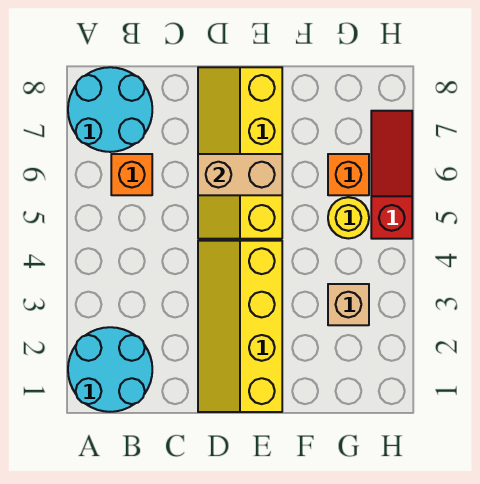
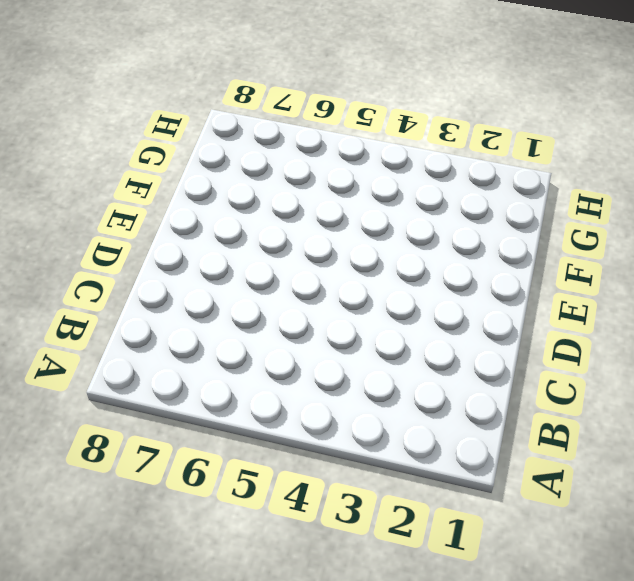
none -> cyan 2x2 round brick [68,327,152,412]
none -> cyan 2x2 round brick [68,67,152,152]

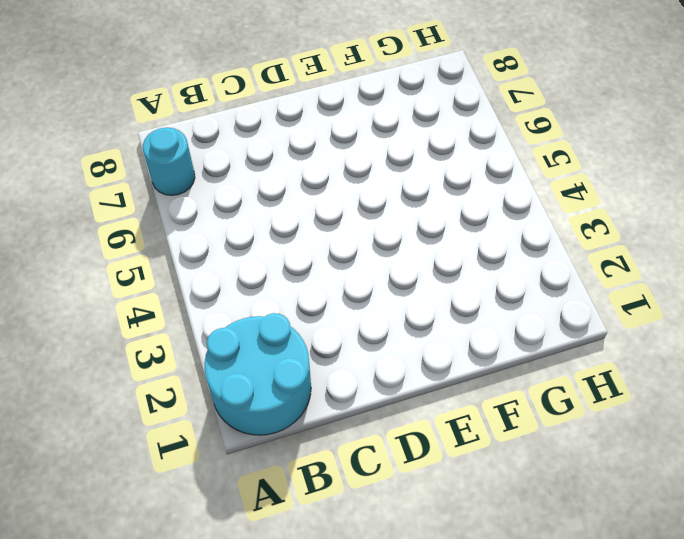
cyan 1x1 round brick [143,128,195,195] -> cyan 2x2 round brick [68,67,152,152]
none -> orange 1x1 brick [111,154,152,195]
none -> yellow 2x4 slope [198,241,282,412]

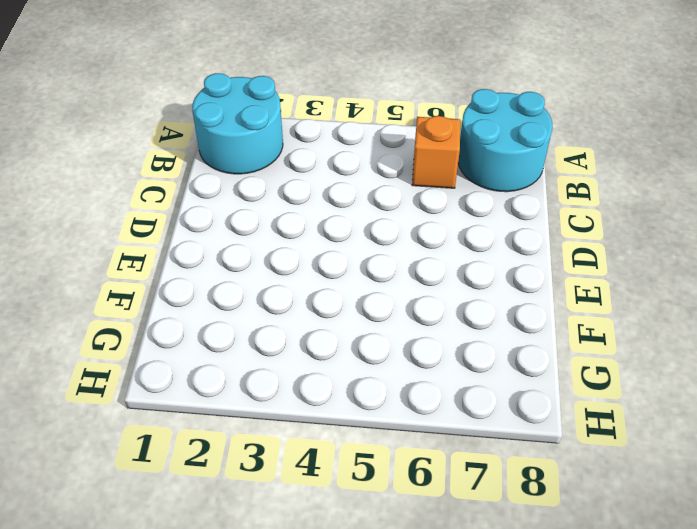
none -> yellow 2x4 slope [198,241,282,412]
none -> yellow 2x4 slope [198,67,282,239]

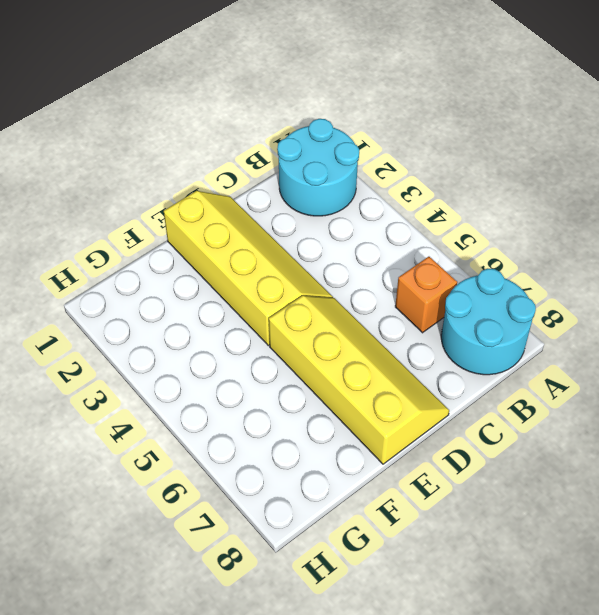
none -> tan 1x1 brick [328,284,369,325]
none -> yellow 1x1 round brick [328,197,369,239]

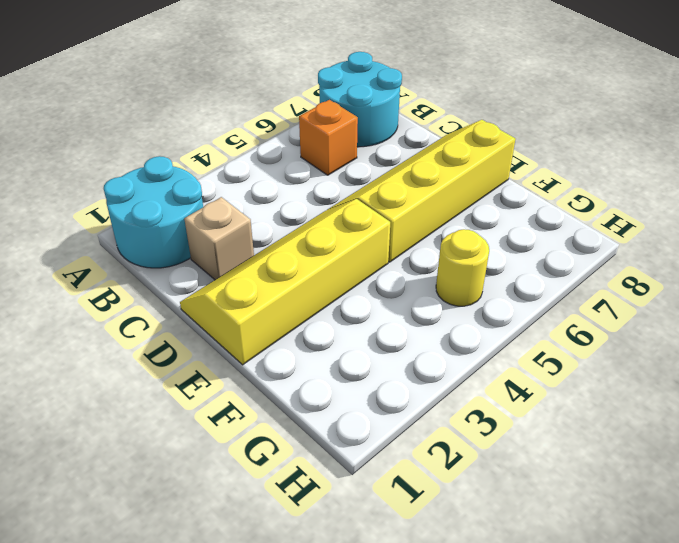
tan 1x1 brick [184,197,254,280] -> tan 1x1 brick moved to [328,284,369,325]
none -> orange 1x1 brick [328,154,369,195]
none -> red 1x3 slope [371,111,412,239]

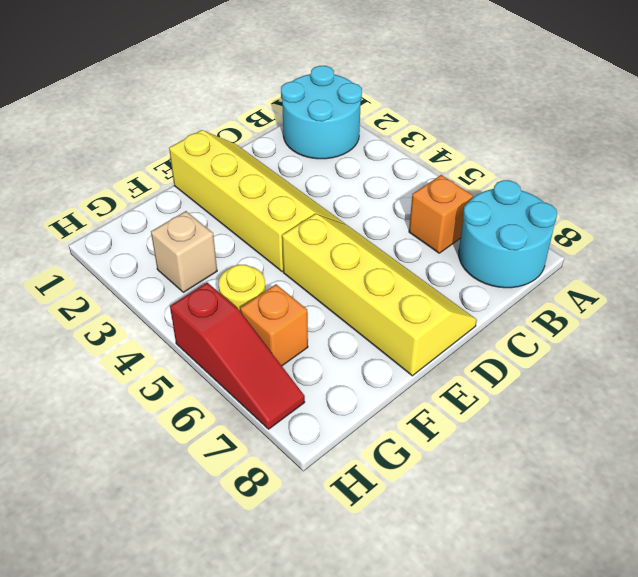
none -> tan 1x2 brick [198,154,282,195]

